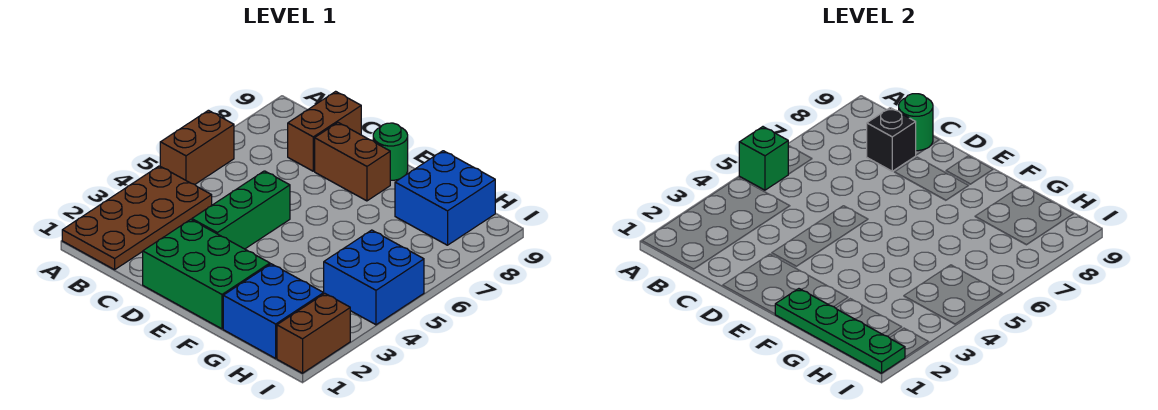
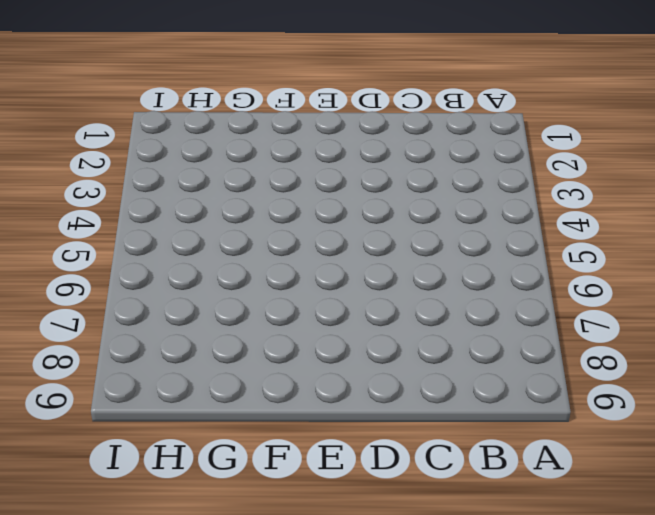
none -> brown 2x4 plate [62,166,212,270]
none -> brown 1x2 brick [160,110,234,184]
none -> brown 1x2 brick [288,91,361,171]

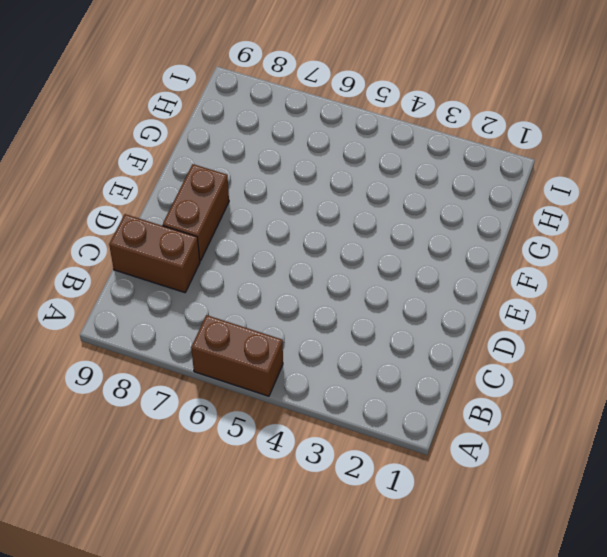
none -> brown 2x4 plate [62,166,212,270]
none -> green 2x3 brick [143,219,270,329]
none -> green 1x3 brick [192,171,290,249]

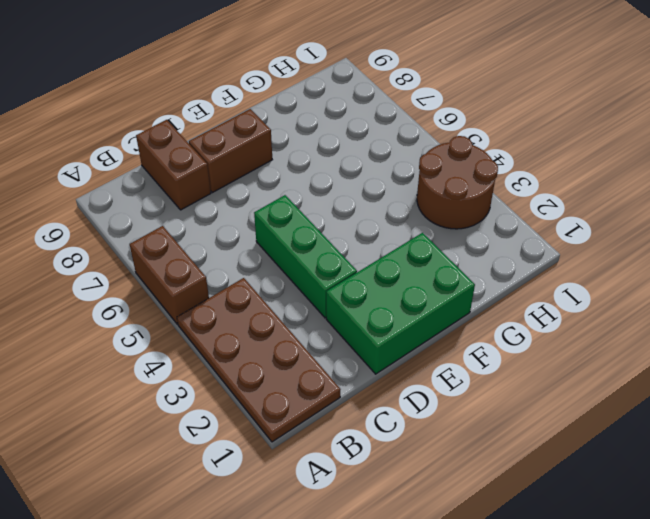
brown 2x2 round brick [417,136,498,229] -> blue 2x2 brick [324,230,424,325]
none -> green 1x1 round brick [373,123,408,180]
none -> blue 2x2 brick [223,264,324,358]
none -> blue 2x2 brick [395,151,495,245]

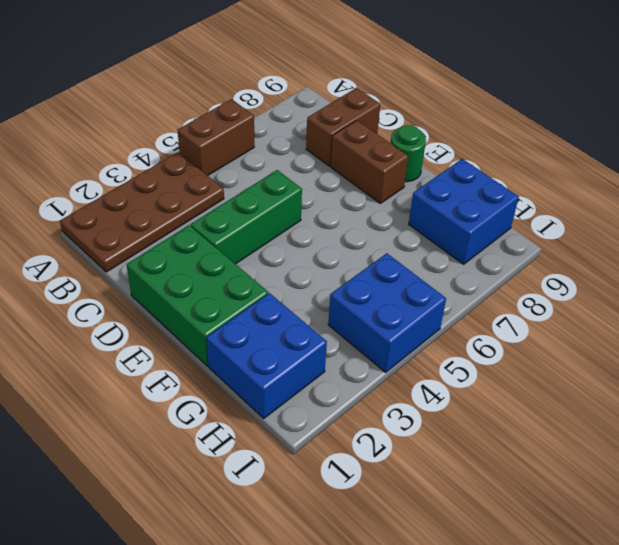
none -> brown 1x2 brick [277,294,350,373]
none -> green 1x1 brick [739,127,788,190]
none -> black 1x1 brick [867,108,916,171]

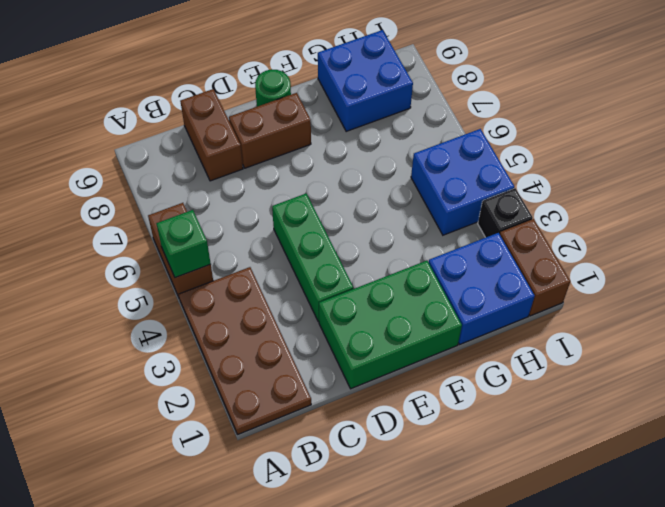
black 1x1 brick [478,188,533,238] -> black 1x1 brick moved to [867,108,916,171]
none -> green 1x1 round brick [899,94,933,151]
none -> green 1x4 plate [775,289,905,373]

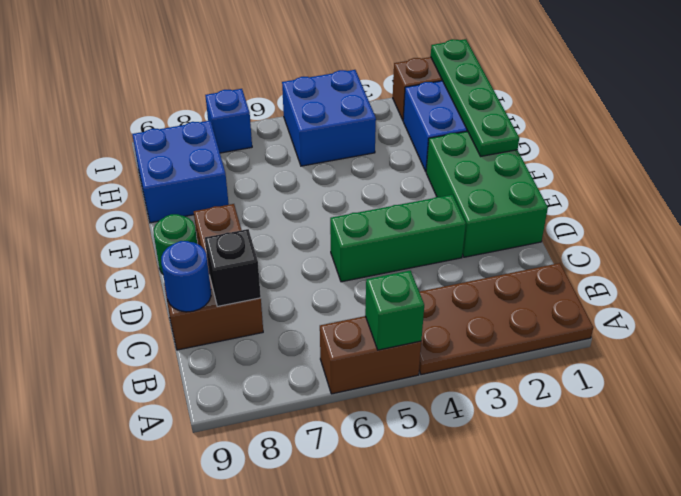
blue 1x1 round brick [161,241,211,312] -> green 1x1 round brick [899,94,933,151]
blue 1x1 brick [205,89,252,153] -> none

